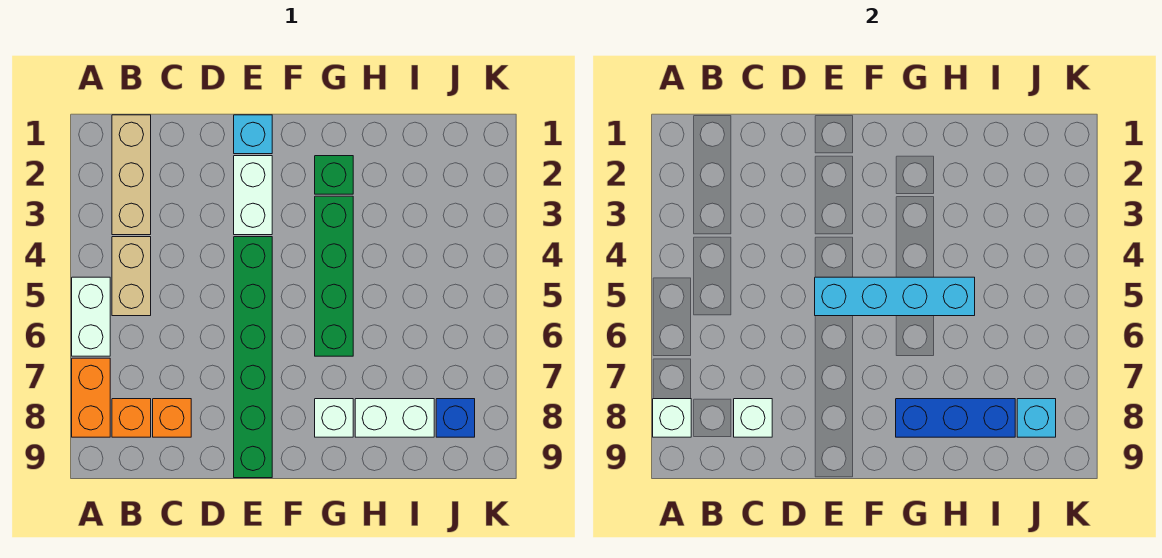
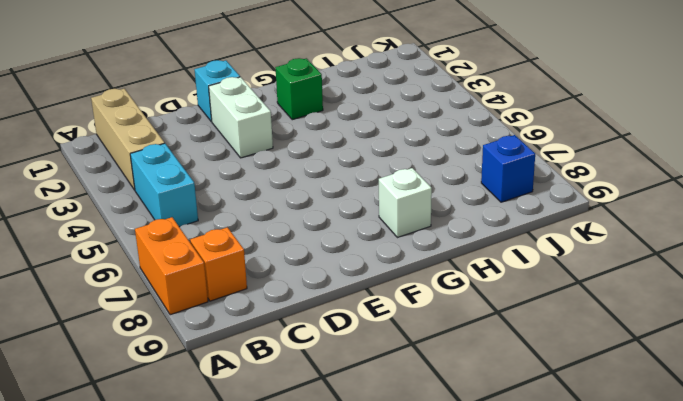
cyan 1x2 brick [130,143,198,227] -> tan 1x2 brick [112,237,151,316]
none -> white 1x2 brick [72,277,110,356]
none -> orange 1x1 brick [153,399,191,437]
none -> green 1x6 brick [234,237,272,478]

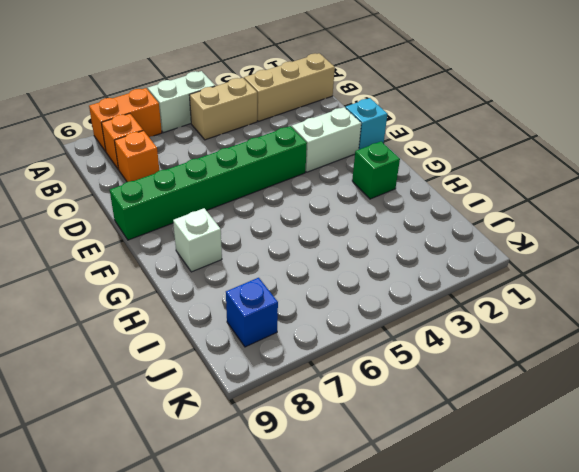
none -> green 1x4 brick [315,196,353,356]
none -> white 1x2 brick [355,399,434,437]
none -> white 1x1 brick [653,399,691,437]

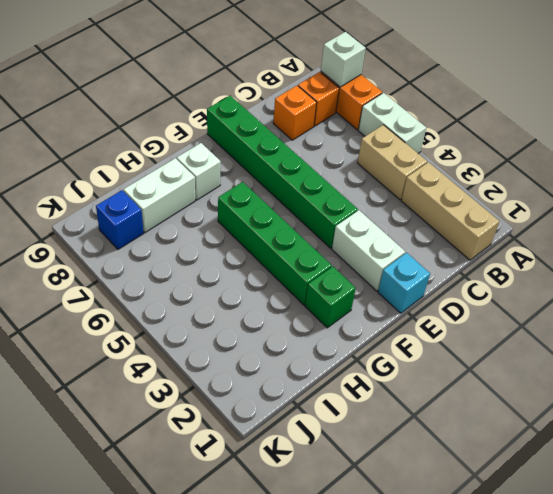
none -> white 1x1 brick [734,399,772,437]
none -> cyan 1x4 brick [815,277,975,316]
none -> blue 1x3 brick [896,399,1015,437]

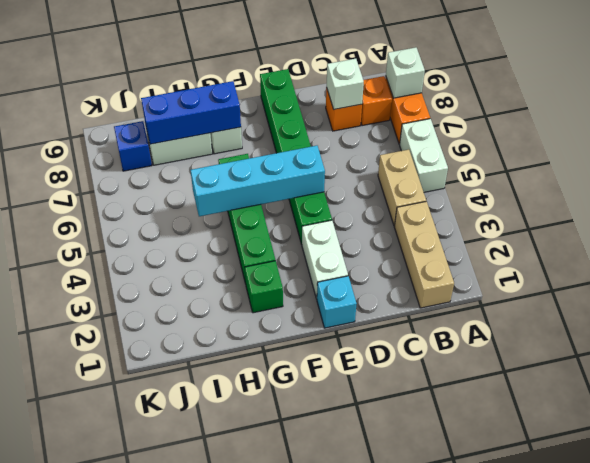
none -> cyan 1x1 brick [1017,399,1056,437]

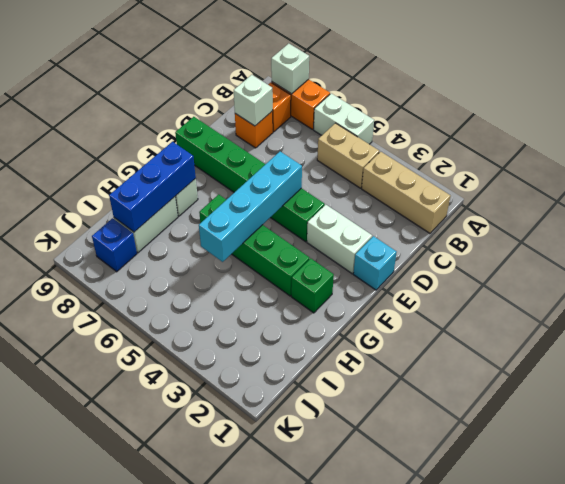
none -> cyan 1x1 brick [1017,399,1056,437]

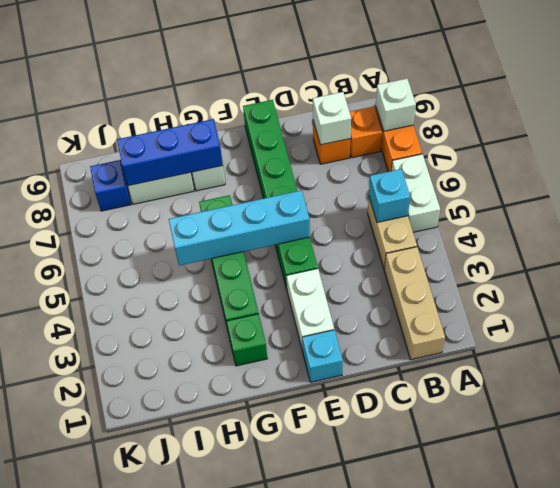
cyan 1x1 brick [369,169,410,222] -> cyan 1x1 brick moved to [1017,399,1056,437]

